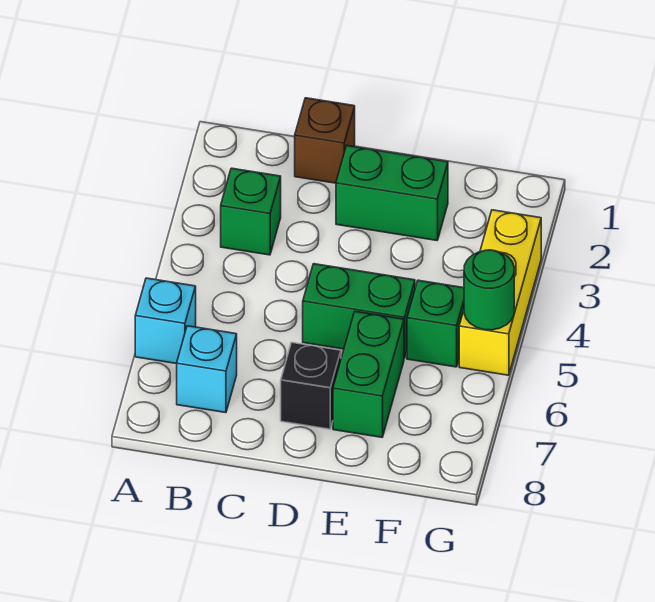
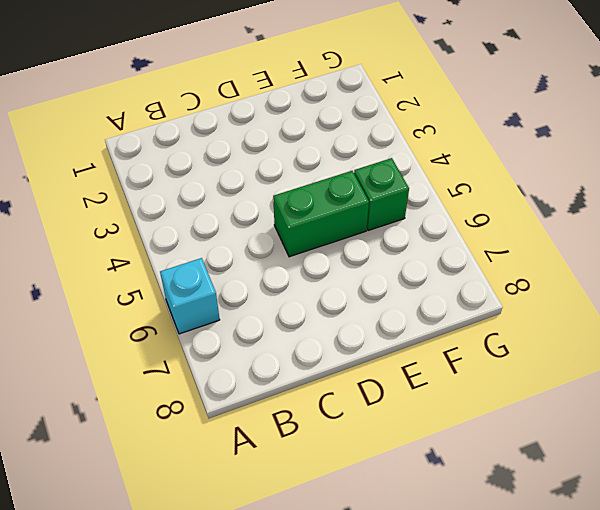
none -> green 1x1 brick [221,168,281,255]
none -> cyan 1x1 brick [177,326,237,413]

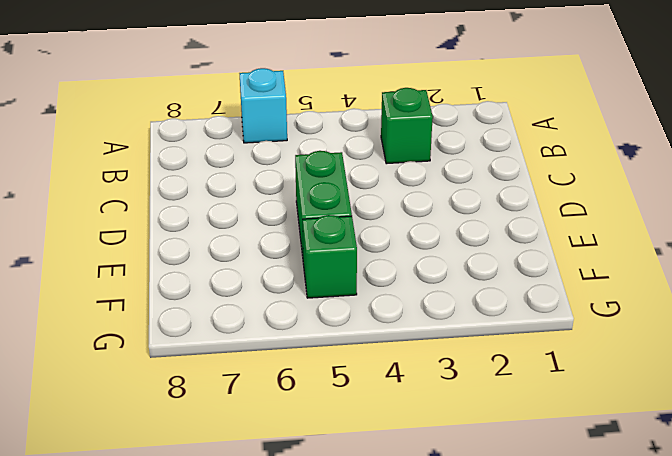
none -> cyan 1x1 brick [177,326,237,413]
none -> brown 1x1 brick [295,98,355,183]

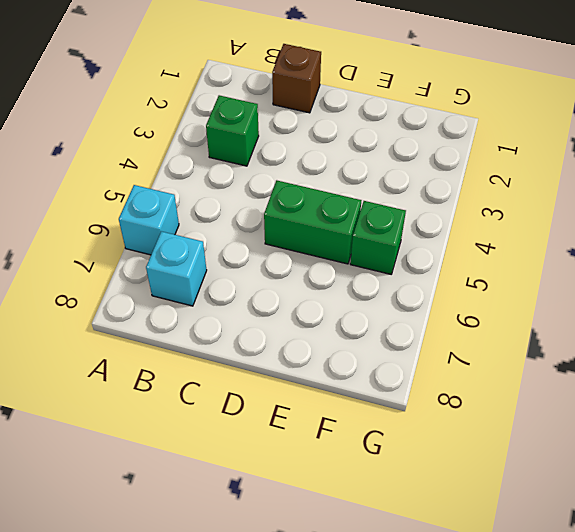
none -> green 1x2 brick [336,146,448,240]
none -> black 1x1 brick [281,342,341,429]

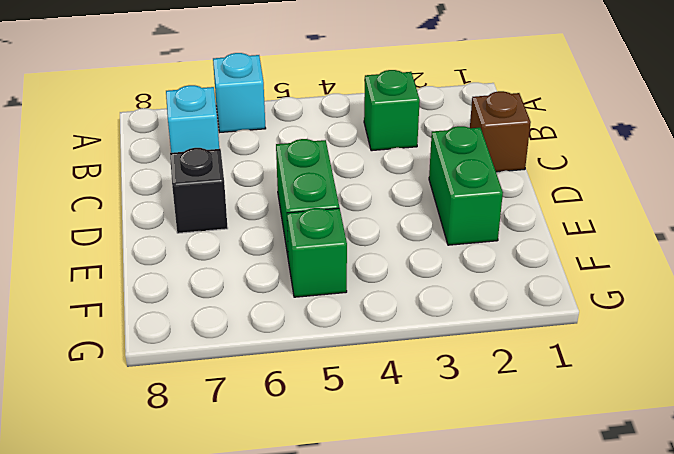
none -> green 1x2 brick [333,312,404,437]
none -> yellow 1x3 brick [459,210,541,375]

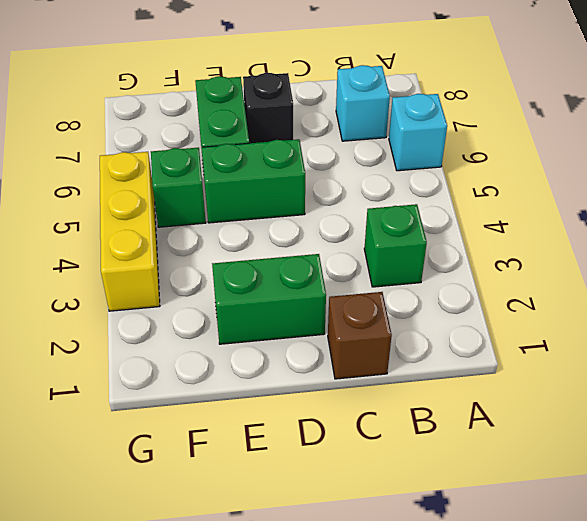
none -> green 1x1 round brick [464,250,514,330]

